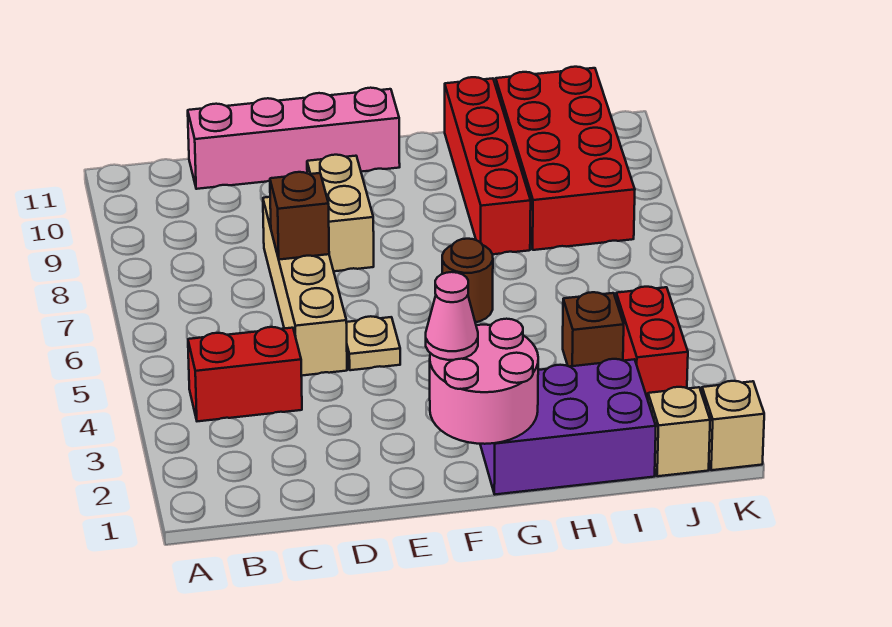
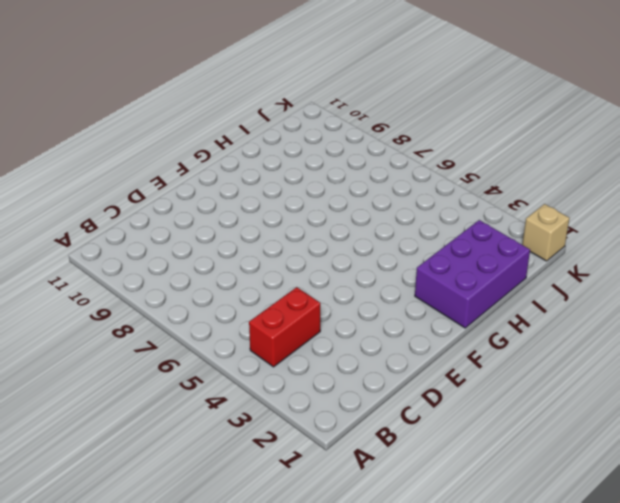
none -> pink 1x4 brick [188,88,400,189]
none -> tan 1x4 brick [263,197,347,376]
none -> tan 1x1 plate [346,316,400,370]

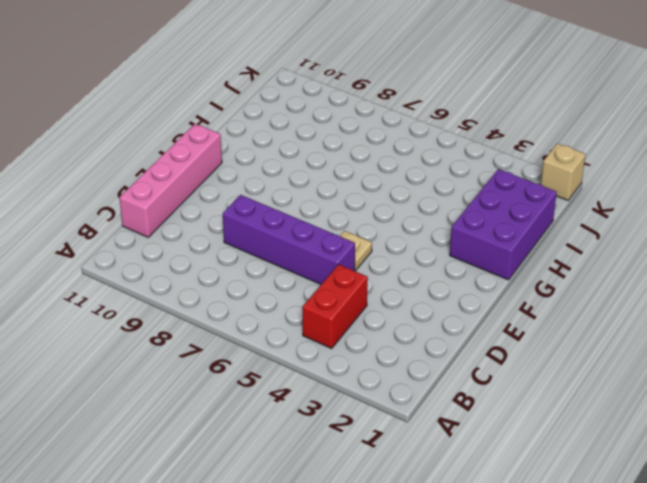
purple 1x4 brick [223,195,355,284] -> tan 1x4 brick [263,197,347,376]
none -> tan 1x2 brick [307,155,374,271]
none -> brown 1x1 round brick [442,239,493,322]
none -> red 1x4 brick [445,77,531,254]

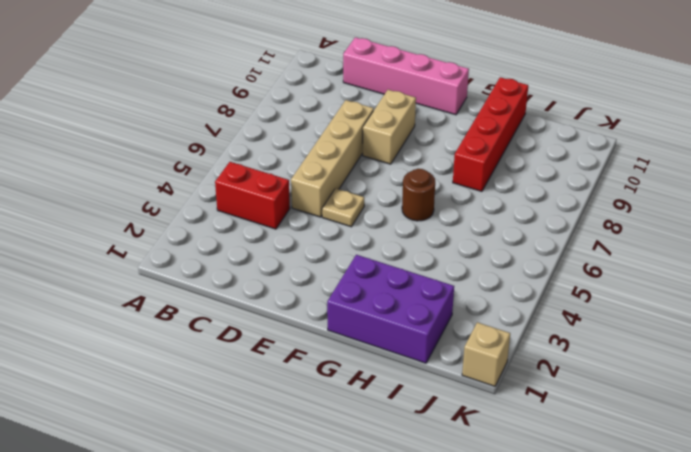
none -> brown 1x1 brick [563,292,624,367]
none -> red 2x4 brick [496,67,635,250]
none -> tan 1x1 brick [648,387,710,476]

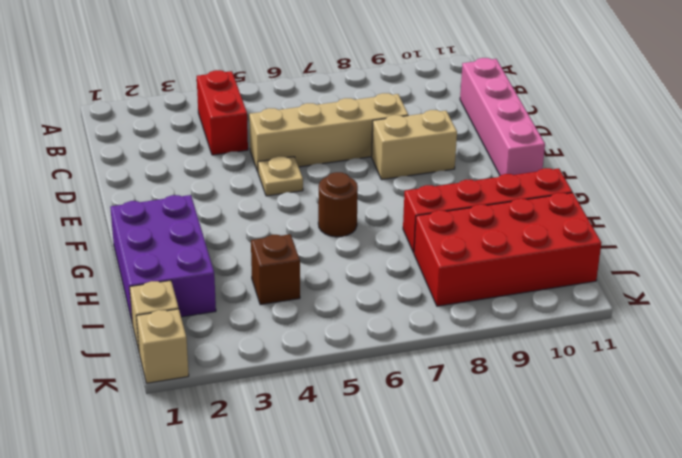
none -> red 1x2 brick [616,287,688,399]
none -> brown 1x1 brick [270,172,329,260]
none -> pink 2x2 round brick [430,319,538,444]

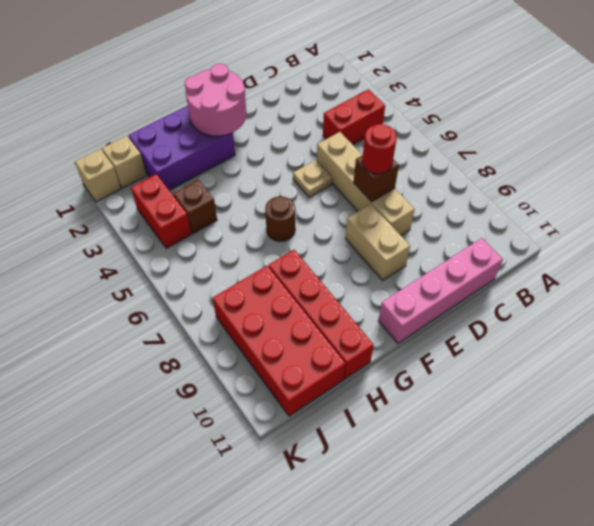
red 1x1 round brick [362,124,397,174] -> none
none -> pink 1x1 cone [426,272,478,360]

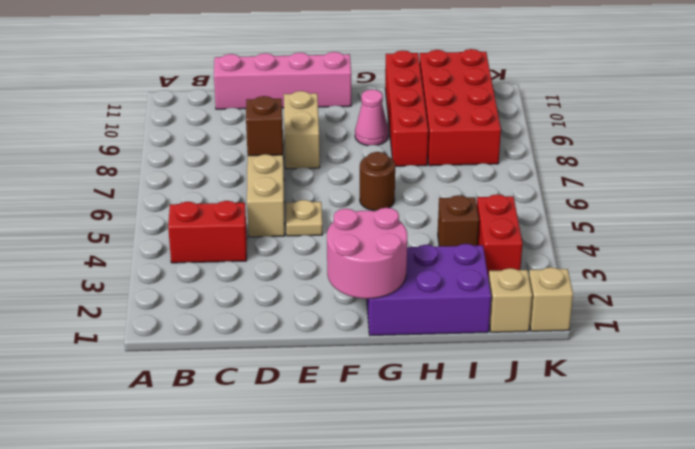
pink 1x1 cone [355,89,388,146] -> pink 1x1 cone moved to [426,272,478,360]

